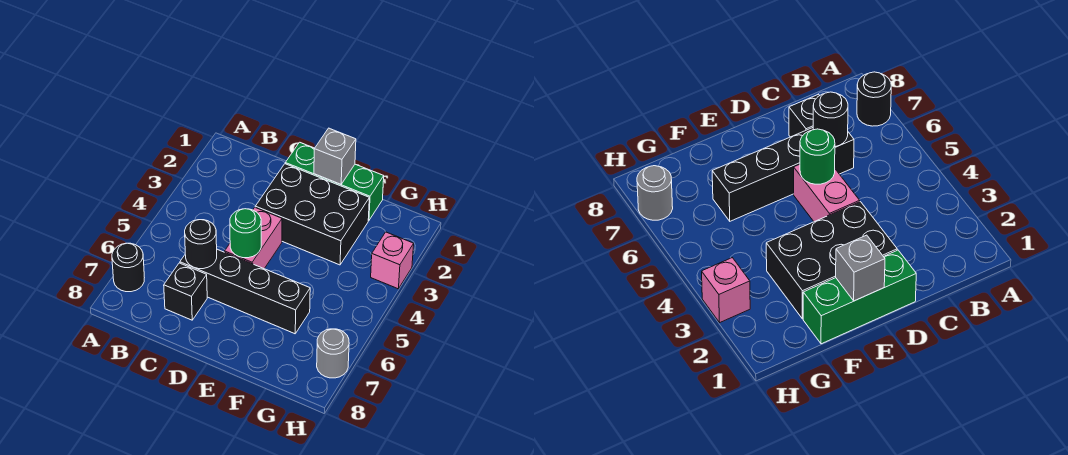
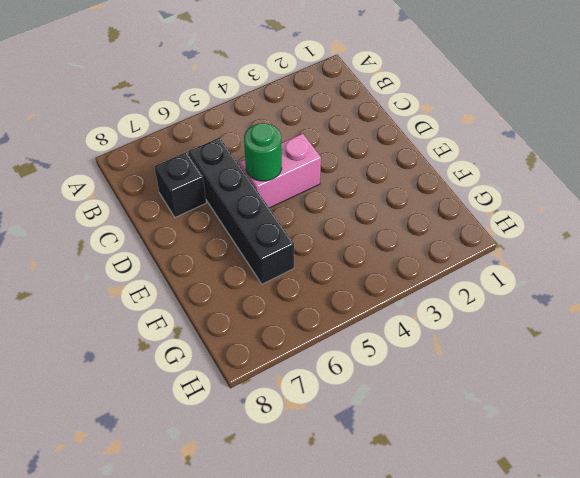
none -> black 1x1 round brick [112,243,144,292]
none -> green 1x3 brick [285,142,384,221]

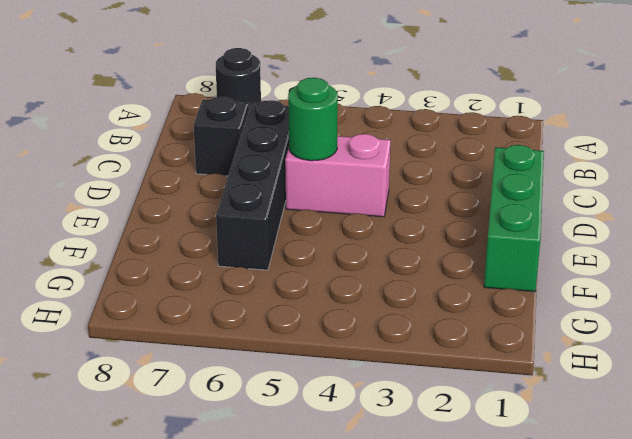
none -> black 2x3 brick [255,164,369,265]
none -> pink 1x1 brick [371,232,414,289]

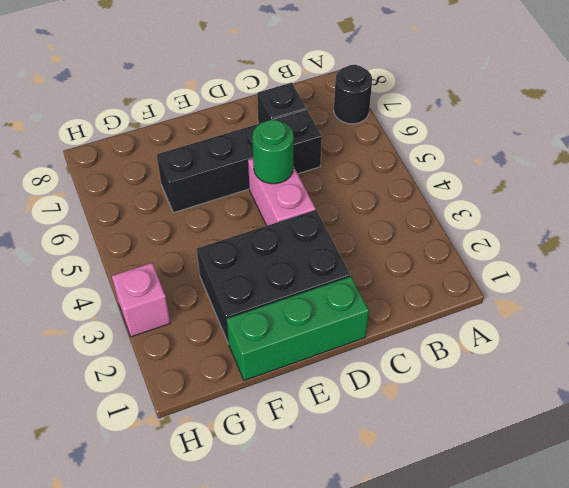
none -> grey 1x1 round brick [317,329,349,378]
none -> black 1x1 round brick [185,220,217,269]

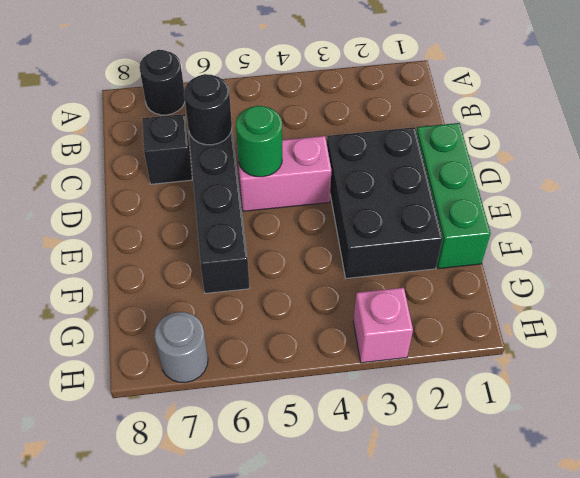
none -> grey 1x1 brick [314,128,356,184]

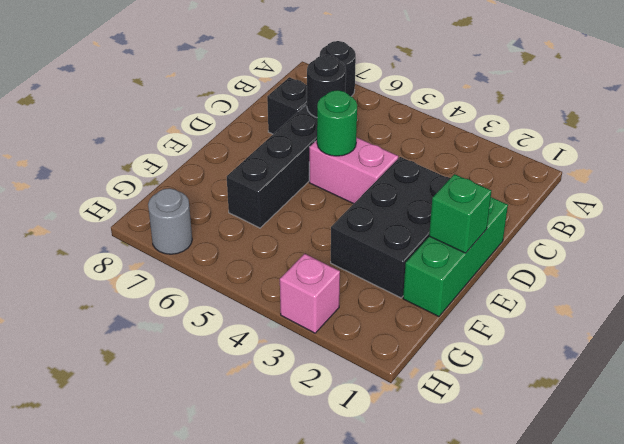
green 1x1 brick [429,174,491,253] -> grey 1x1 brick [314,128,356,184]

